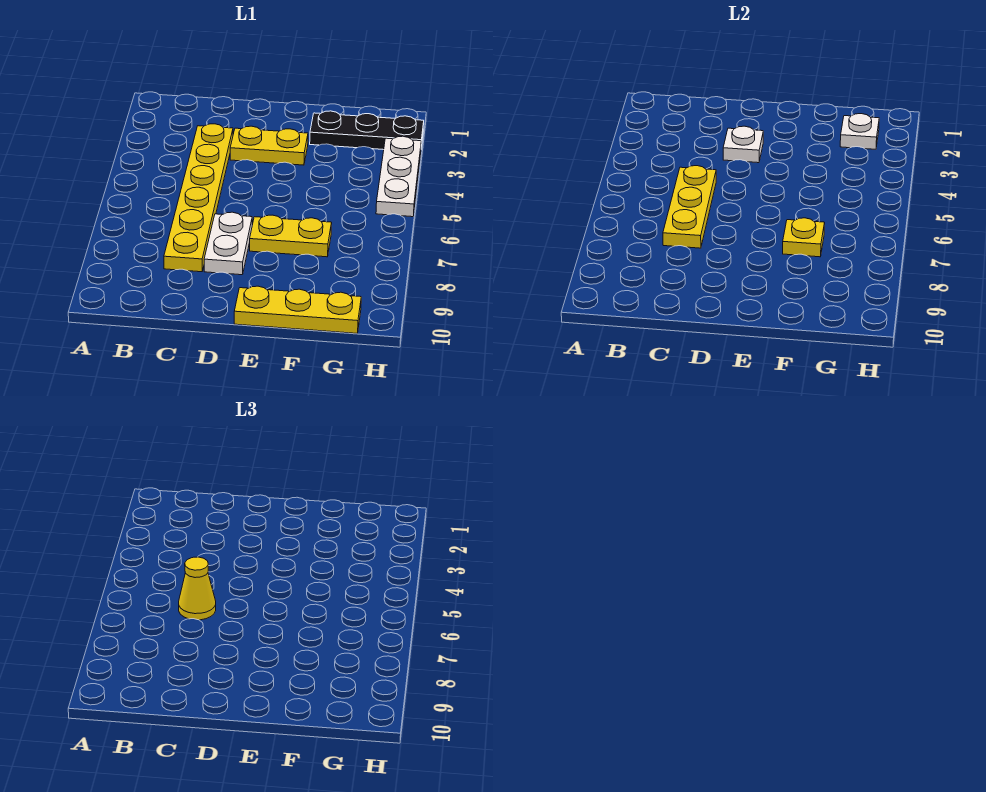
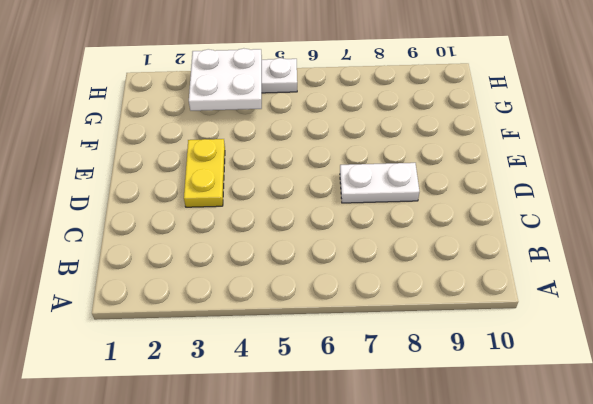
white 2x2 plate [189,48,262,111] -> none
none -> yellow 1x6 plate [164,124,233,272]
none -> yellow 1x2 plate [250,215,332,257]
none -> yellow 1x3 plate [234,286,361,333]

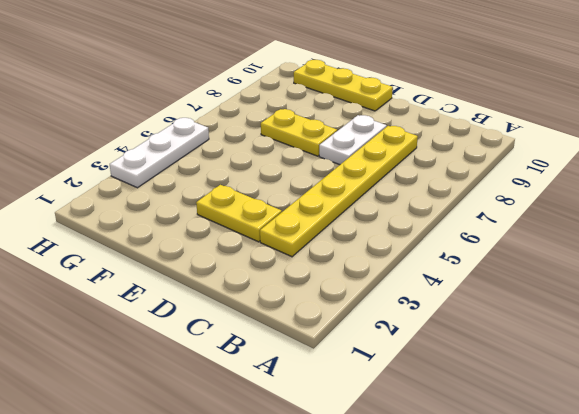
none -> black 1x3 plate [310,111,424,150]
none -> yellow 1x3 plate [663,166,716,248]
none -> white 1x1 plate [723,126,763,163]

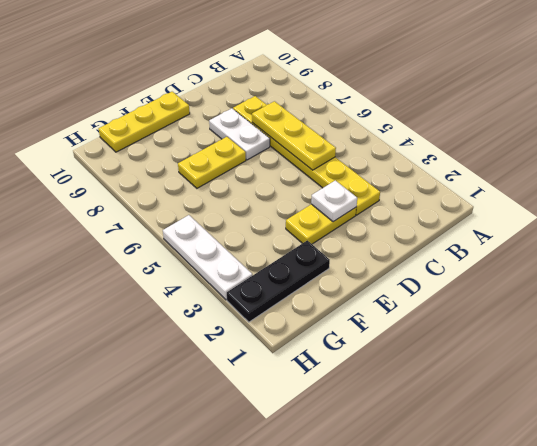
none -> yellow 1x1 plate [783,218,825,257]
none -> white 1x1 plate [840,114,879,149]
none -> yellow 1x1 cone [179,557,216,620]

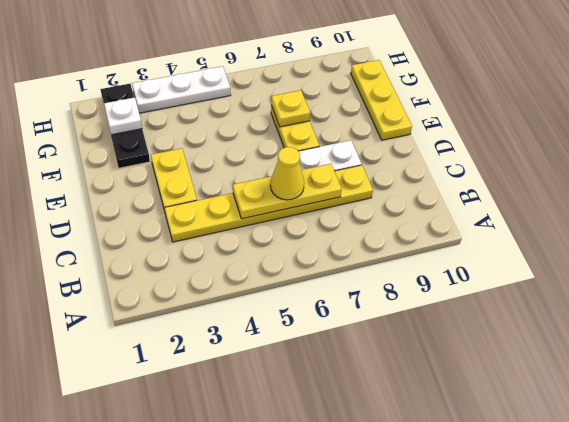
none -> white 1x1 plate [723,126,763,163]

